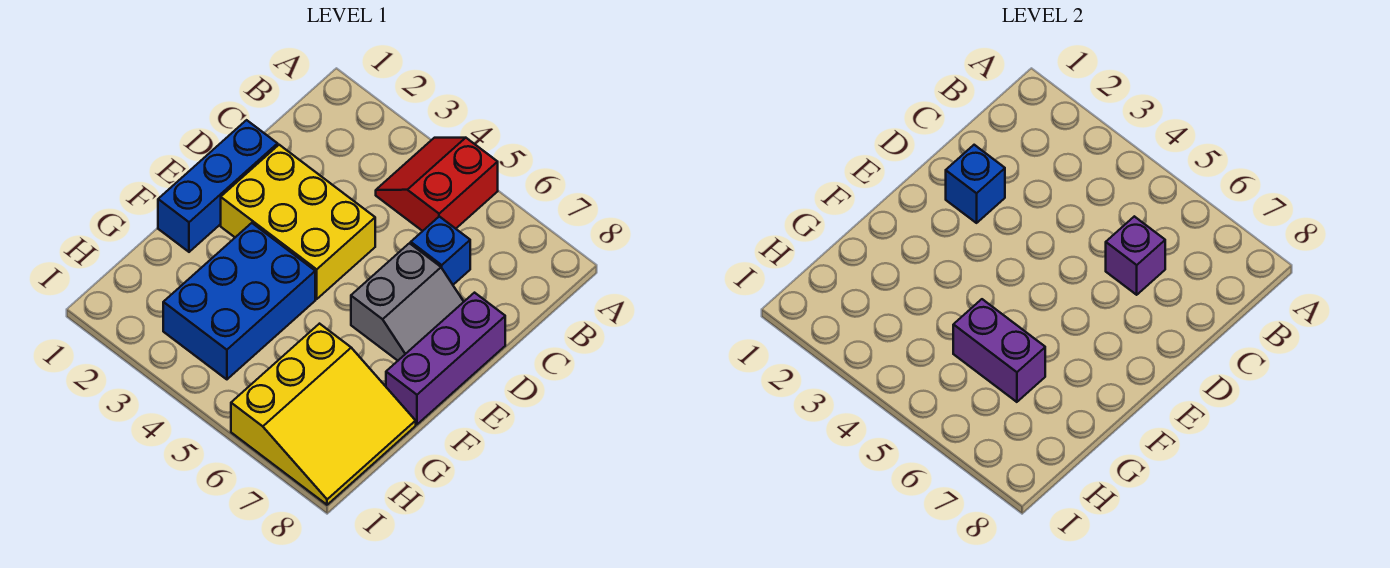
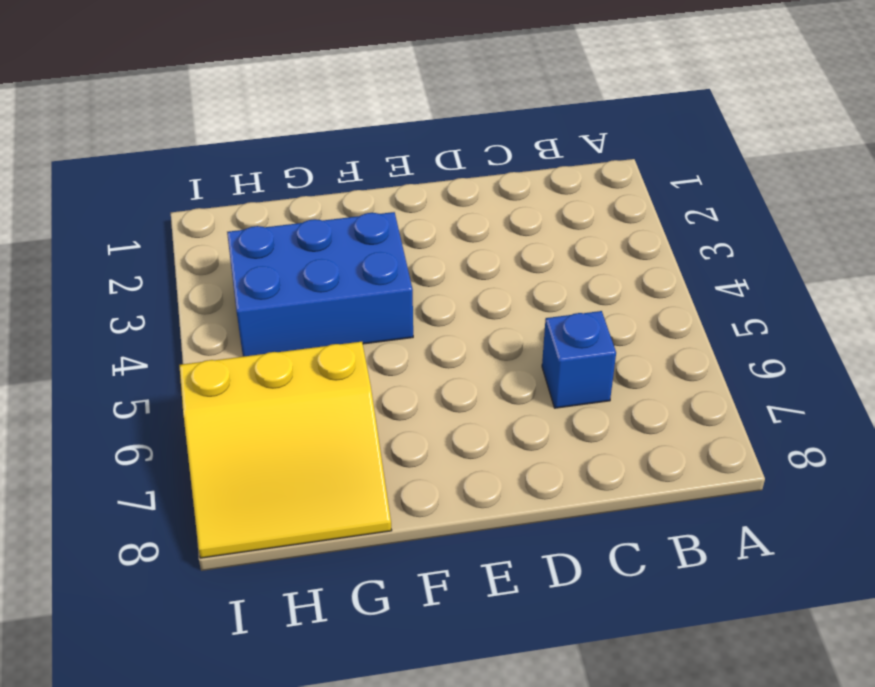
none -> red 2x2 slope [376,138,498,231]
none -> blue 1x3 brick [158,120,278,252]

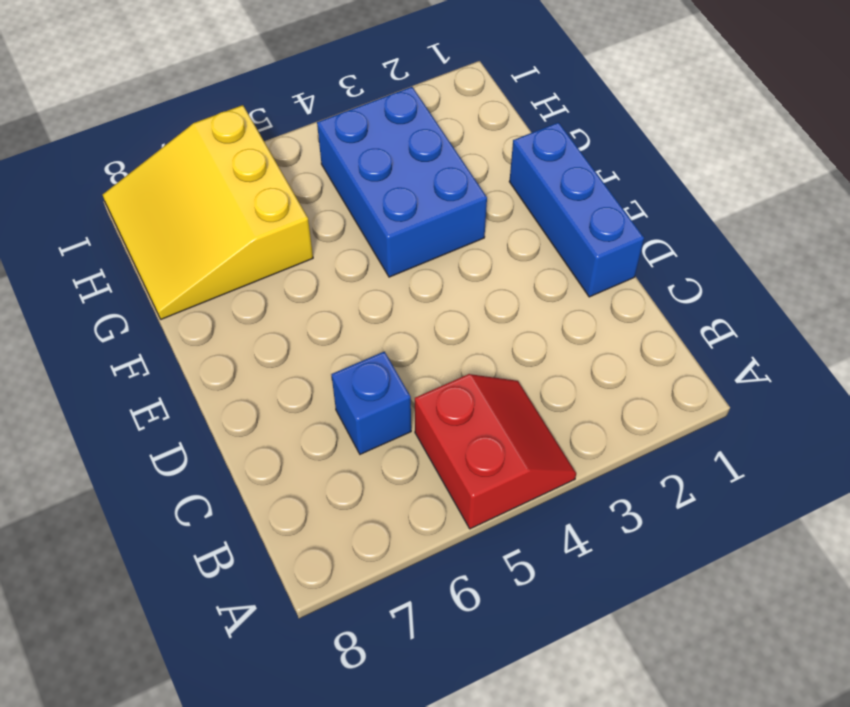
none -> yellow 2x3 brick [221,145,375,299]
none -> grey 2x2 slope [351,243,464,361]

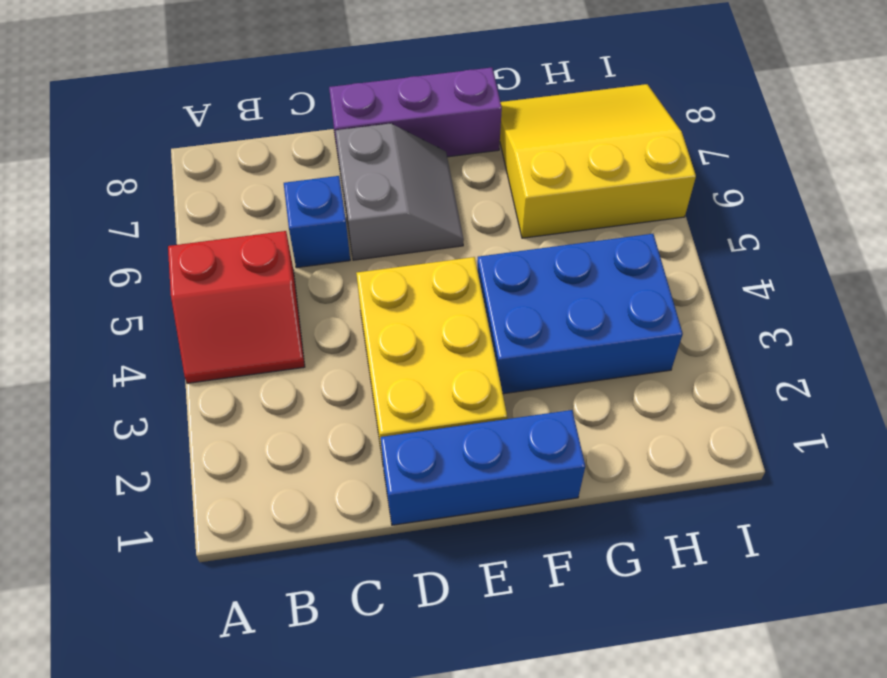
grey 2x2 slope [335,123,464,260] -> grey 2x2 slope turned to [351,243,464,361]
none -> purple 1x1 brick [1106,216,1165,295]
none -> blue 1x1 brick [946,145,1005,223]

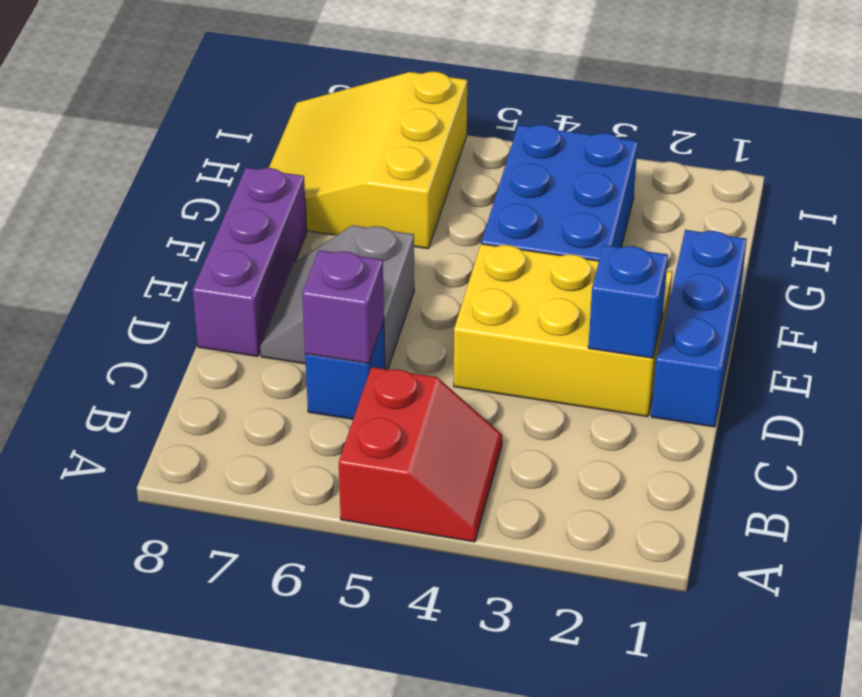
none -> purple 1x2 brick [953,299,1045,402]

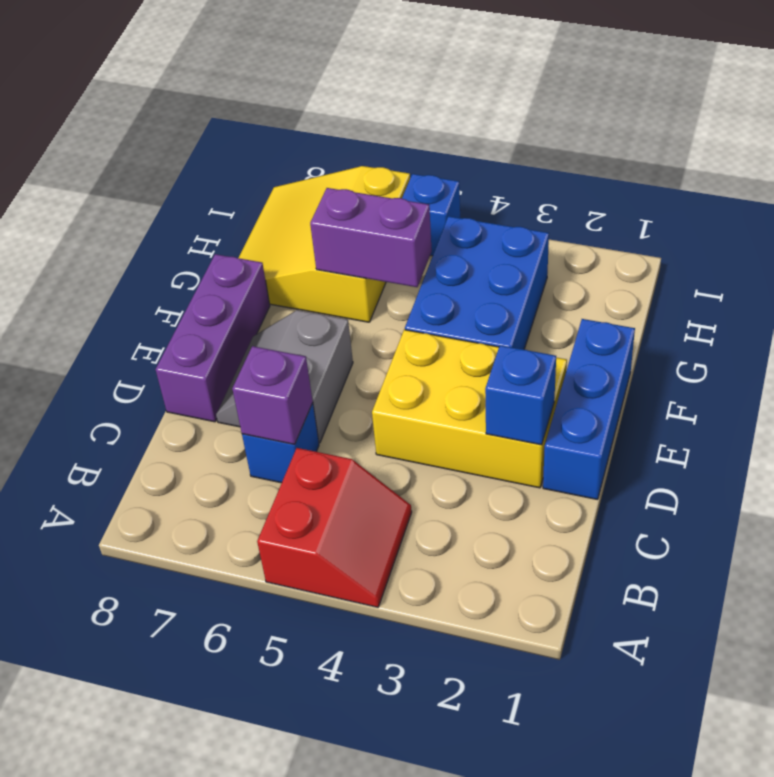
blue 1x1 brick [402,174,460,256] -> none

